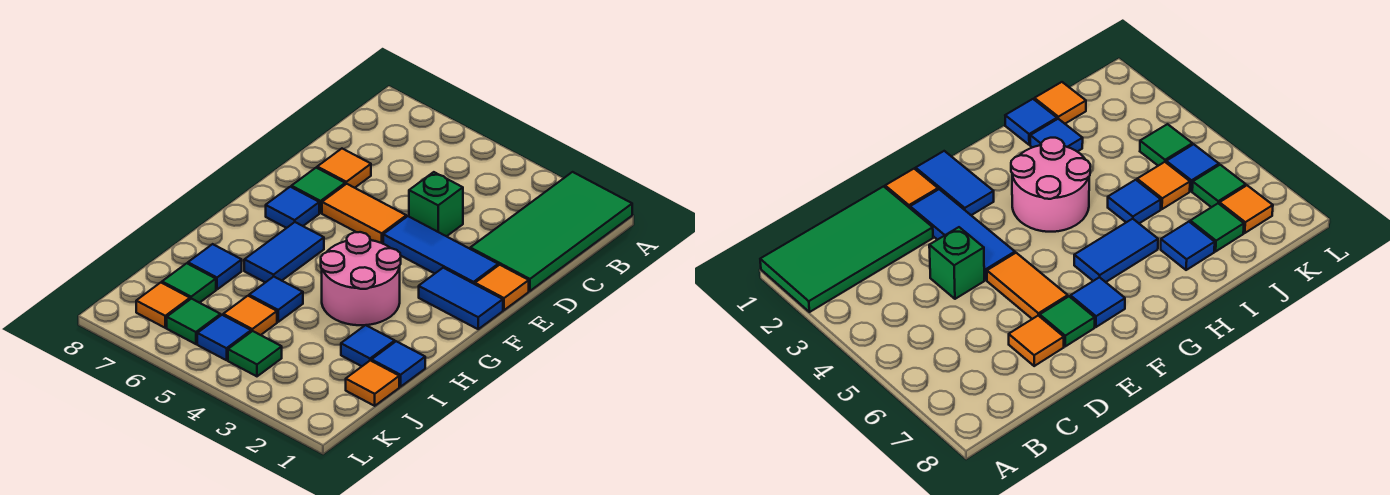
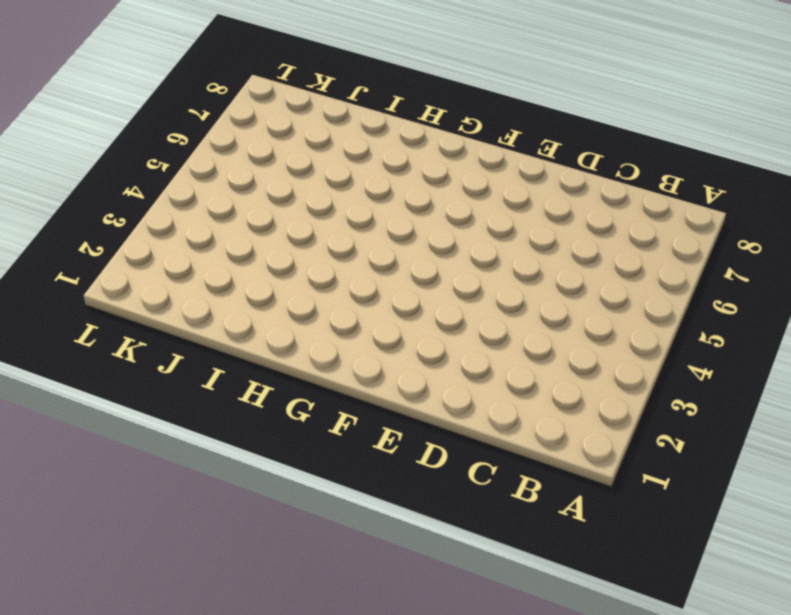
none -> green 2x4 tile [470,172,632,291]
none -> green 1x1 brick [409,172,463,236]
none -> orange 1x1 tile [317,149,371,188]

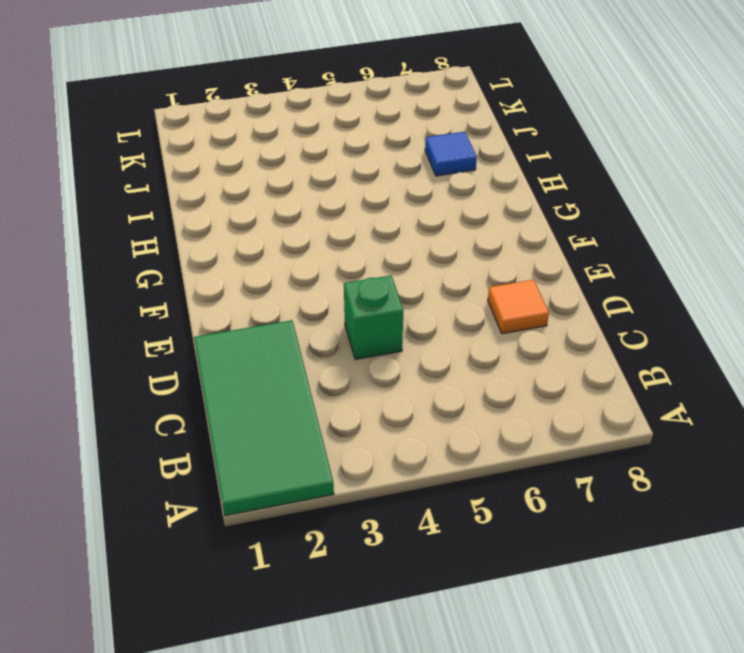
none -> orange 1x1 tile [475,265,529,310]
none -> blue 1x3 tile [383,216,498,284]
none -> orange 1x2 tile [322,184,406,244]

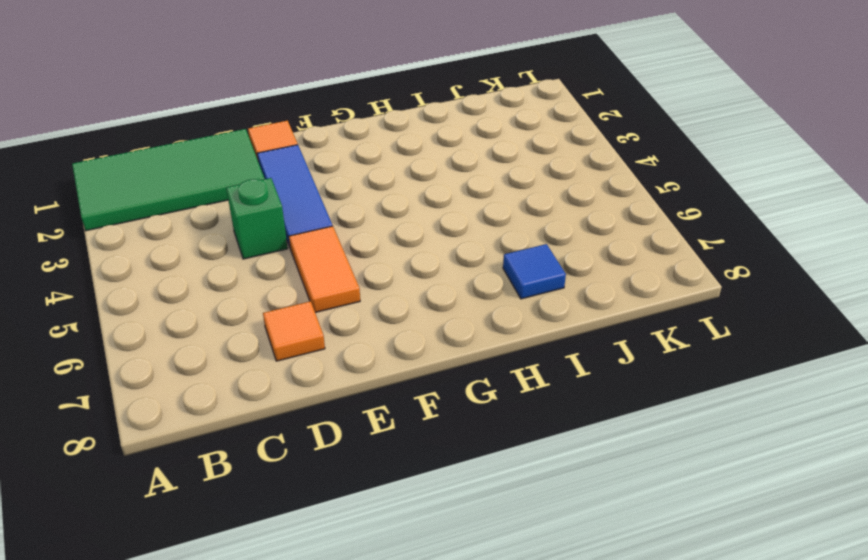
none -> green 1x1 tile [291,168,345,213]
none -> blue 1x2 tile [419,268,503,329]
none -> blue 1x1 tile [266,187,319,228]

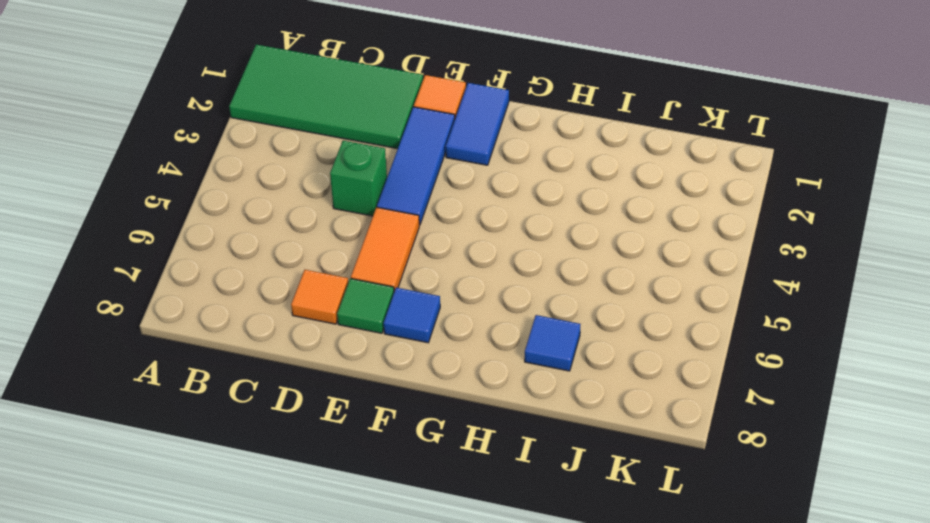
none -> pink 2x2 round brick [321,232,401,325]
none -> blue 1x2 tile [244,222,324,283]
none -> blue 1x1 tile [372,341,425,387]

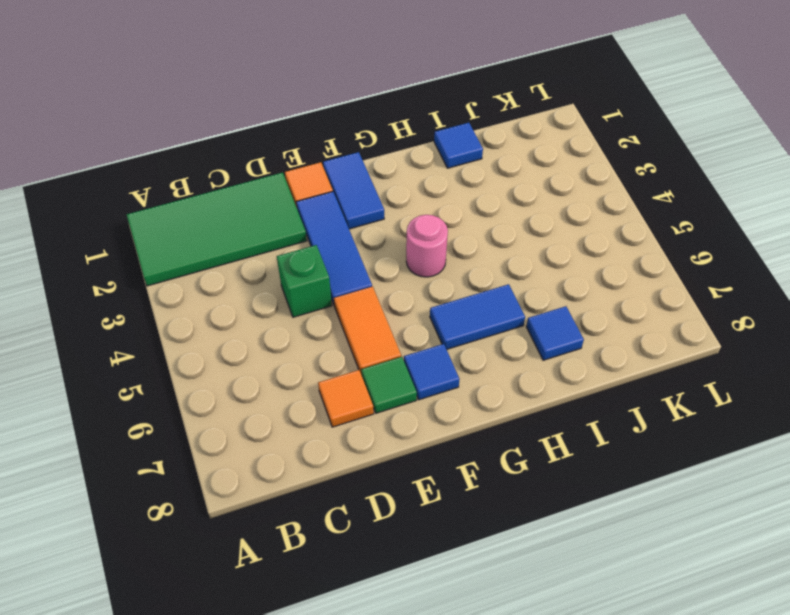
pink 1x1 round brick [406,215,448,277] -> pink 2x2 round brick [321,232,401,325]
none -> blue 1x1 tile [341,325,395,366]
none -> blue 1x1 tile [249,277,303,322]
none -> orange 1x1 tile [346,360,399,406]

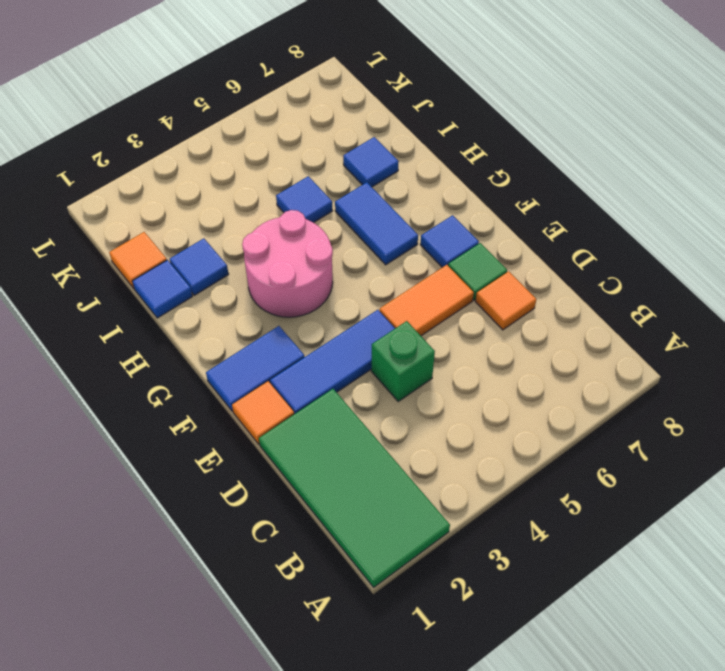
none -> orange 1x1 tile [223,296,277,335]
none -> green 1x1 tile [162,263,216,303]
none -> green 1x1 tile [228,331,282,376]

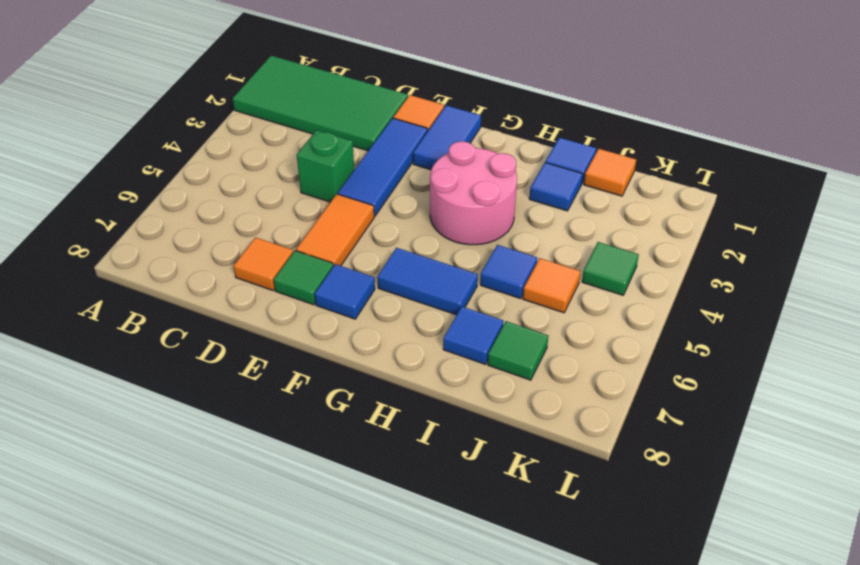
none -> blue 1x1 tile [197,315,251,360]
none -> green 1x1 tile [167,299,221,344]
none -> orange 1x1 tile [136,283,190,328]

